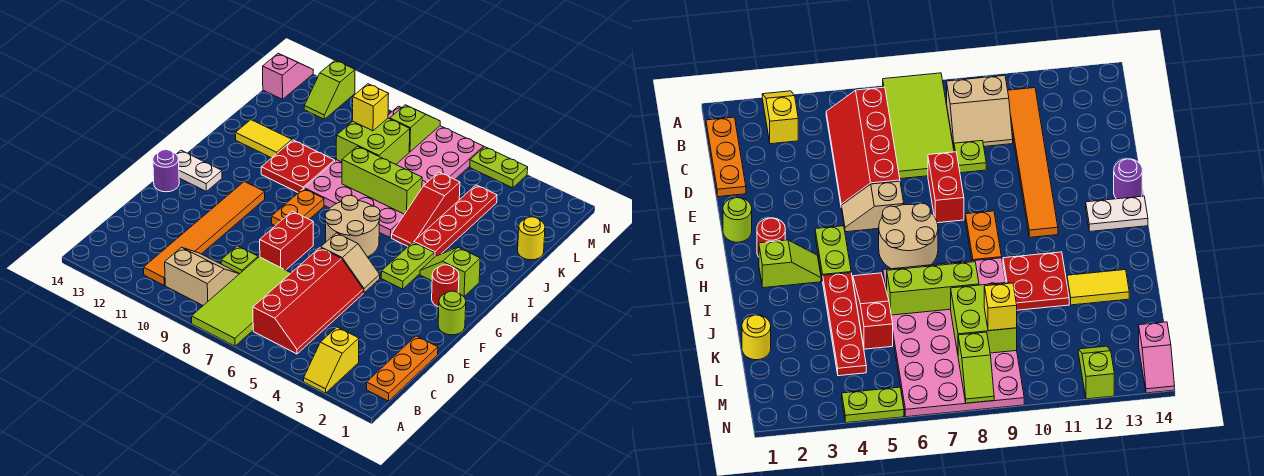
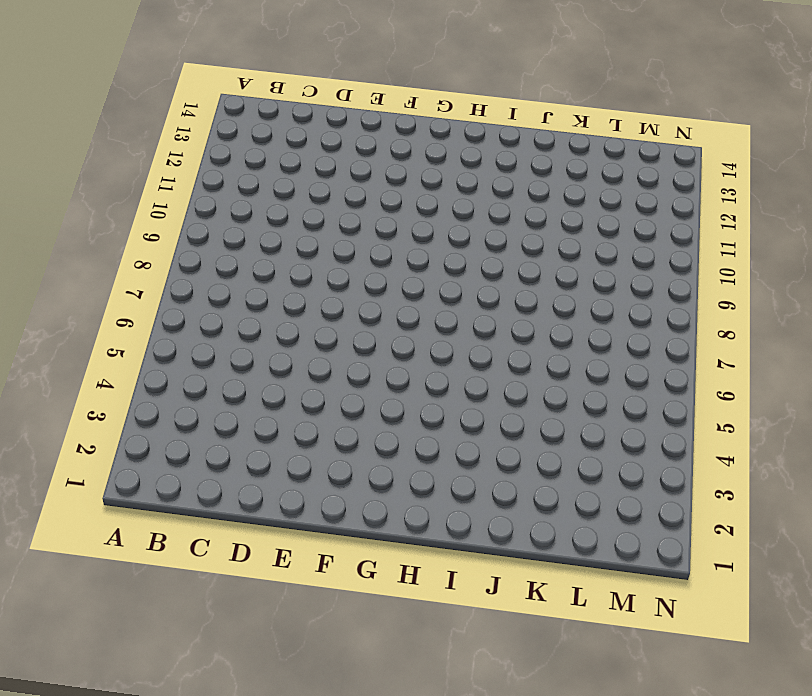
none -> yellow 1x2 slope [304,327,359,393]
none -> lime 2x4 tile [192,257,291,346]
none -> orange 1x3 plate [367,336,438,401]
none -> red 2x4 slope [253,248,363,354]

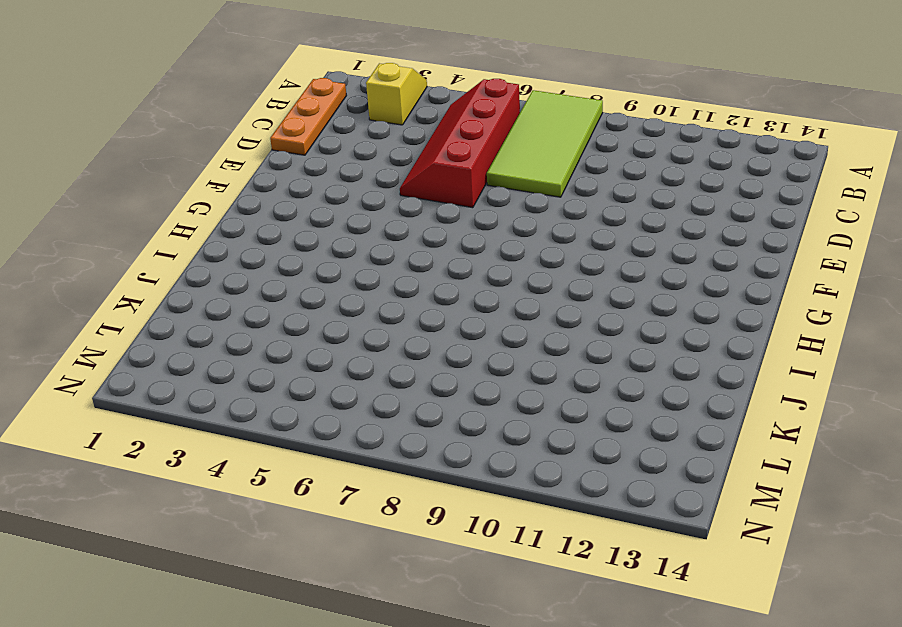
none -> tan 2x2 slope [165,247,239,305]
none -> orange 1x6 tile [144,181,265,285]
none -> lime 1x1 plate [221,246,258,274]
none -> red 1x2 brick [260,211,313,270]

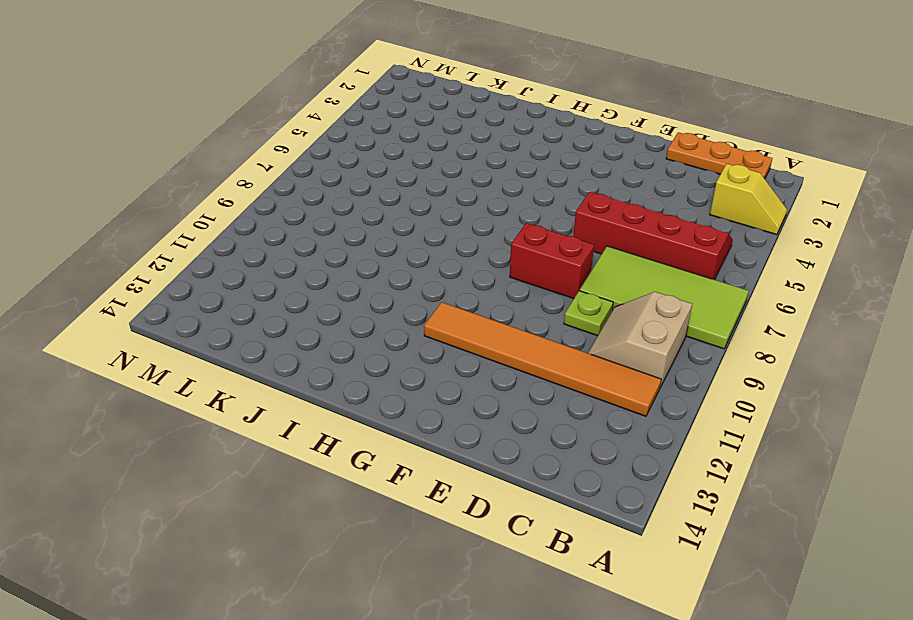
none -> lime 1x1 round brick [438,291,466,335]
none -> tan 1x2 slope [321,233,380,293]
none -> purple 1x1 round brick [153,150,179,192]
none -> red 1x1 round brick [432,265,459,307]

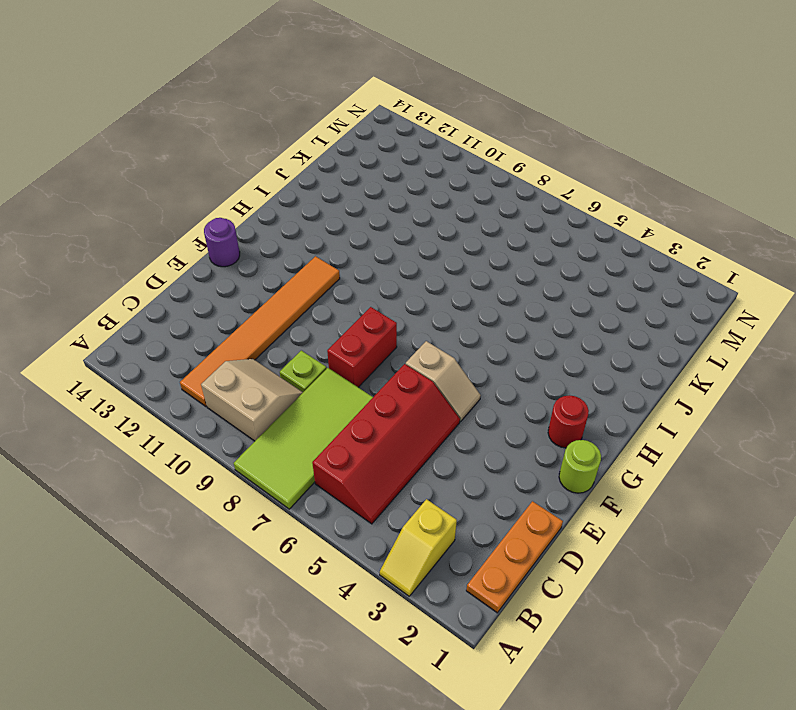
none -> lime 1x2 plate [381,242,434,289]
none -> tan 2x2 round brick [325,195,380,257]
none -> orange 1x2 plate [271,188,324,226]
none -> white 1x2 plate [176,150,222,191]

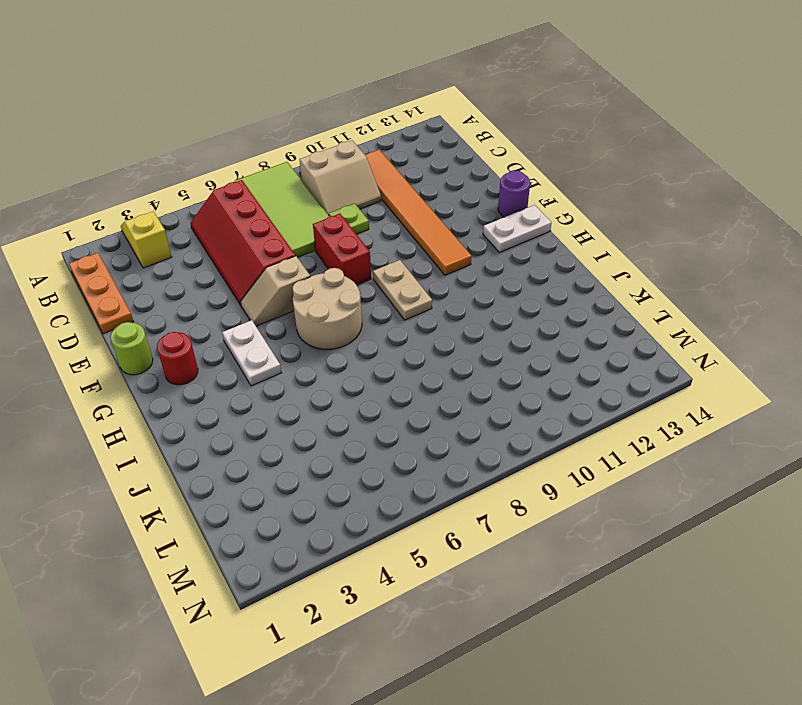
white 1x2 plate [222,320,281,386] -> lime 1x2 plate [381,242,434,289]
tan 1x2 plate [373,260,432,320] -> orange 1x2 plate [271,188,324,226]
none -> lime 1x2 slope [420,247,480,297]
none -> red 1x4 plate [414,185,497,257]
none -> red 1x3 slope [392,172,460,246]
none -> pink 4x6 plate [304,106,484,238]

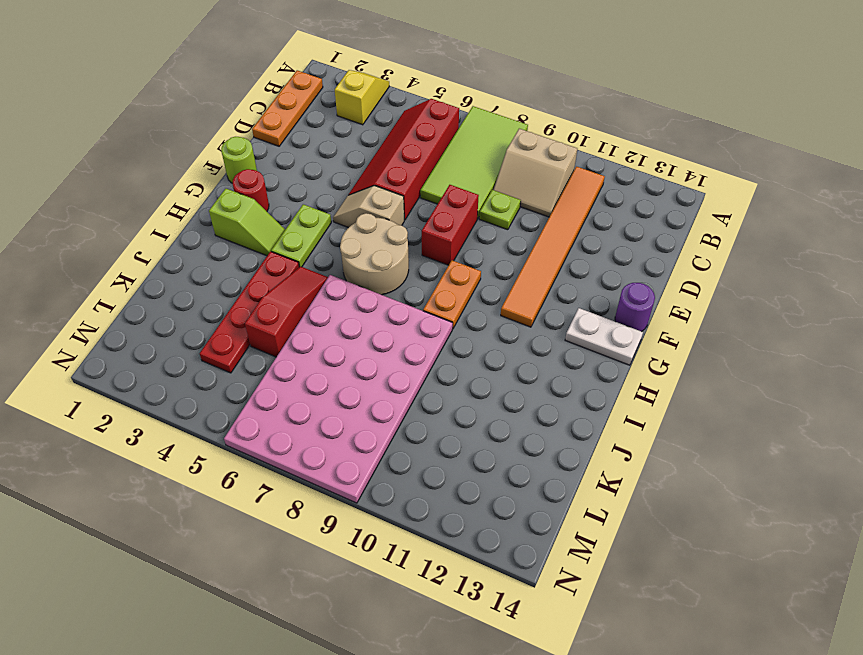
none -> red 2x2 plate [261,140,335,193]
none -> yellow 1x2 tile [235,120,292,158]
none -> yellow 1x1 round brick [518,217,545,260]
none -> lime 1x2 slope [304,60,355,119]

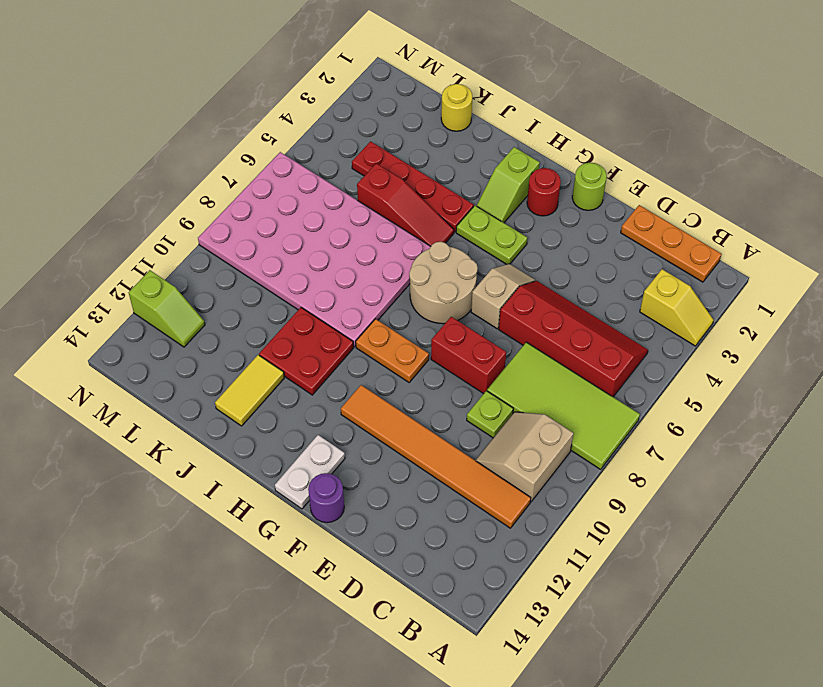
none -> pink 1x2 slope [263,53,313,99]
none -> lime 1x2 plate [470,147,528,188]
none -> lime 1x3 brick [342,146,422,214]
none -> lime 2x2 brick [336,118,410,164]

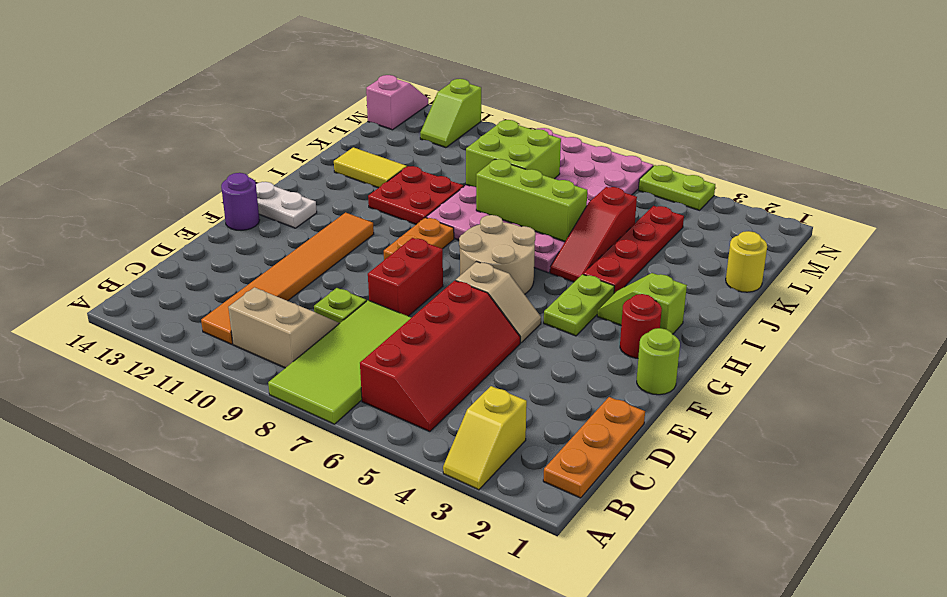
none -> lime 1x2 slope [390,105,440,152]
none -> yellow 1x1 brick [352,84,389,131]

